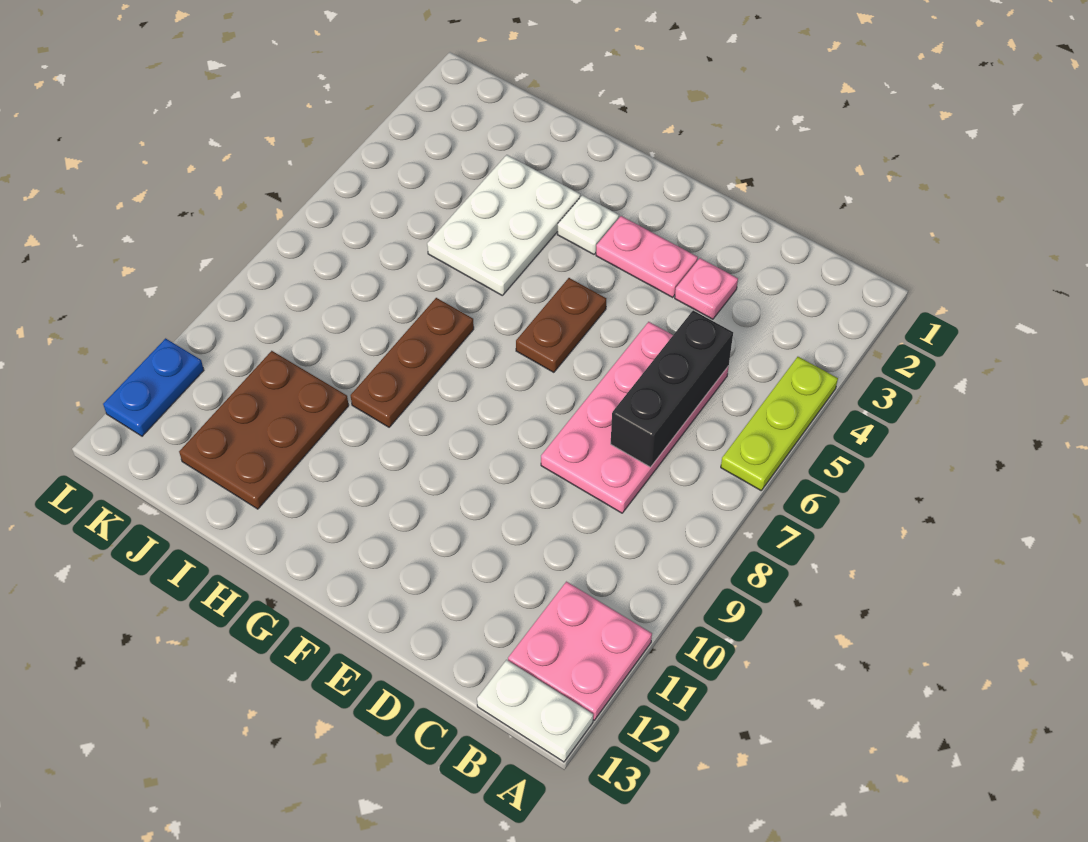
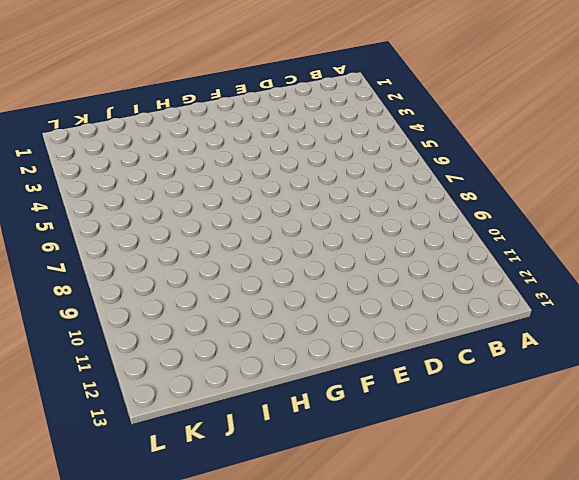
none -> lime 1x3 plate [721,357,838,490]
none -> pink 2x2 plate [508,582,652,720]
none -> white 1x2 plate [477,660,593,762]

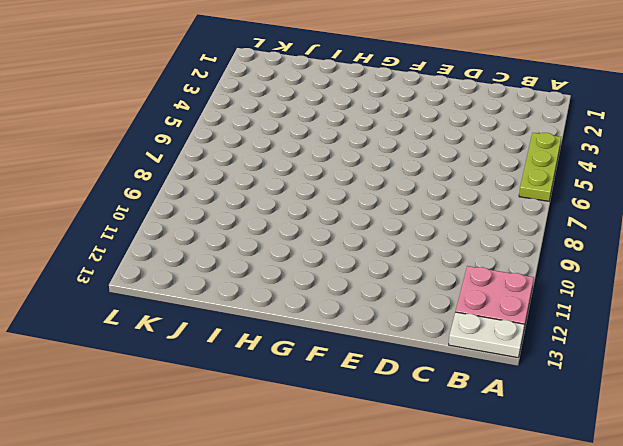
none -> pink 2x4 plate [541,322,729,513]
none -> pink 1x1 plate [675,258,738,319]
none -> pink 1x2 plate [596,216,698,297]

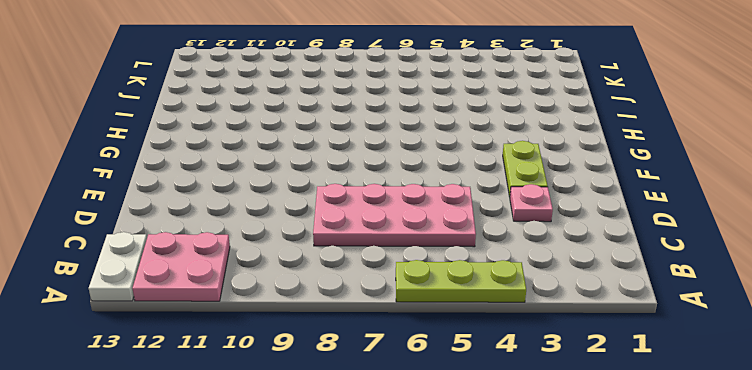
lime 1x2 plate [503,141,548,197] -> pink 1x2 plate [596,216,698,297]
none -> brown 1x2 plate [516,278,606,372]
none -> white 1x1 plate [557,195,619,254]
none -> white 2x3 plate [427,155,580,295]

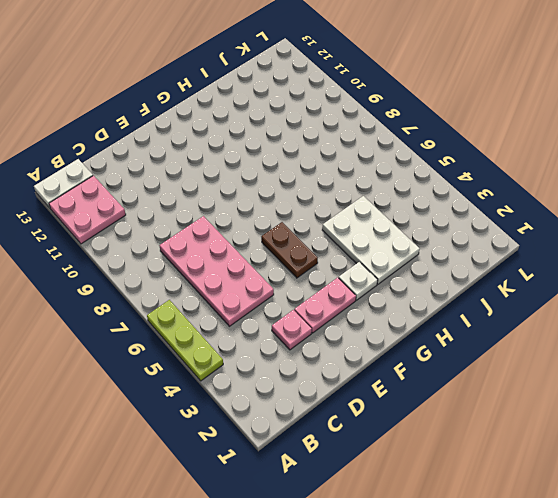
none -> brown 1x3 plate [351,298,474,427]
none -> brown 2x3 plate [179,351,349,509]
none -> blue 1x2 plate [103,338,204,436]

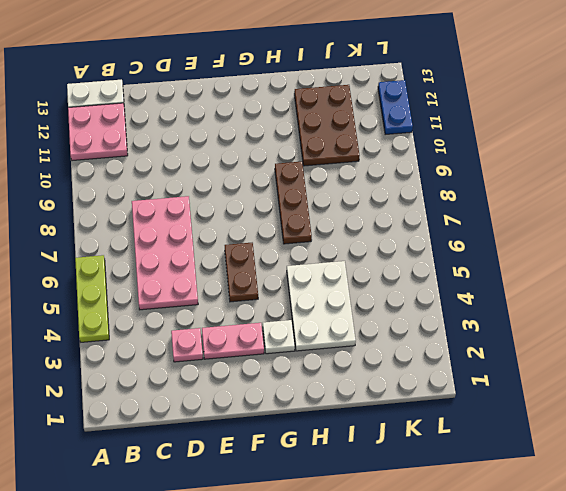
none -> black 1x3 brick [611,310,733,467]

